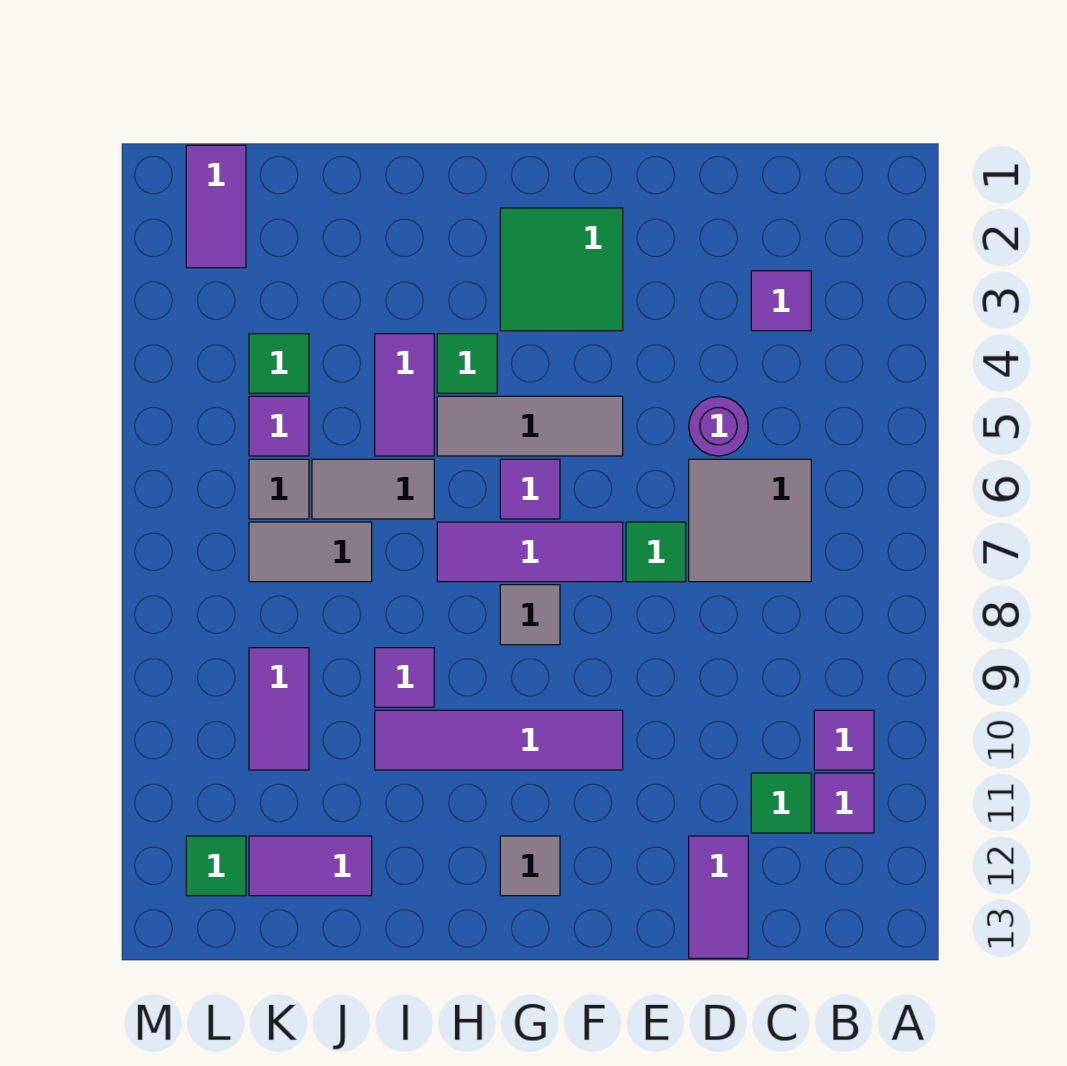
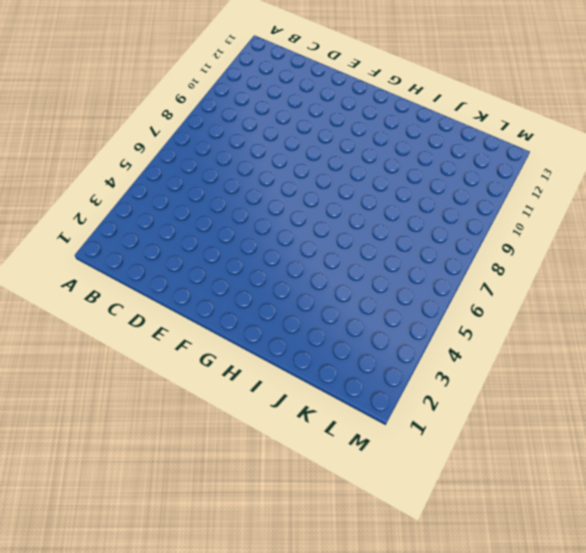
none -> purple 1x1 tile [814,710,874,770]
none -> purple 1x1 tile [814,773,874,833]
none -> purple 1x1 tile [751,271,811,331]

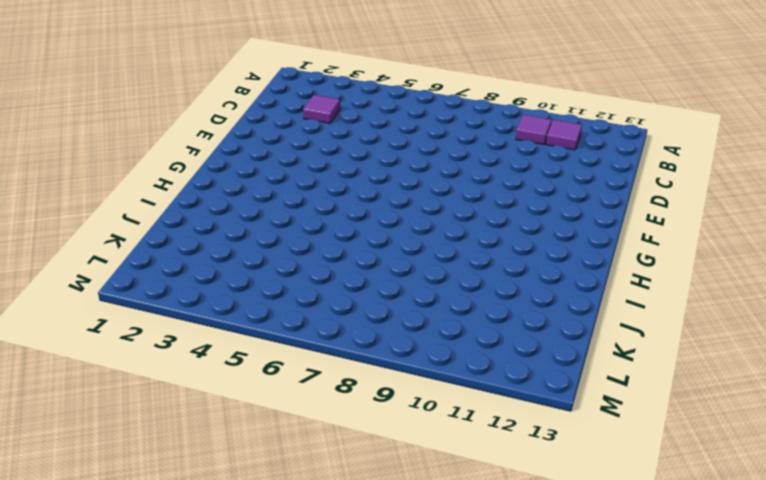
none -> grey 2x2 tile [689,459,811,582]
none -> green 1x1 tile [751,773,811,833]
none -> purple 1x1 round brick [689,396,748,456]

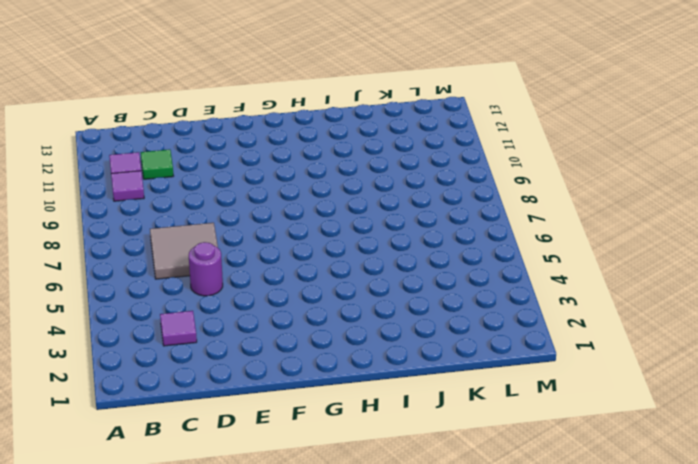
none -> purple 1x2 tile [689,836,748,958]
none -> green 1x1 tile [626,522,686,582]
none -> green 2x2 tile [500,208,623,331]

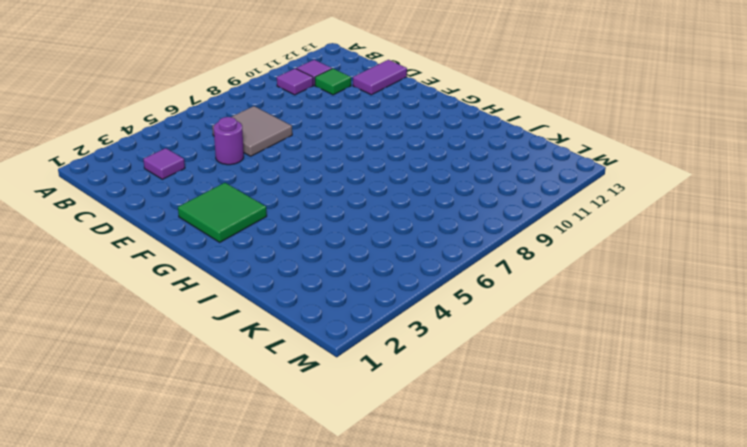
none -> green 1x1 tile [626,522,686,582]
none -> grey 1x3 tile [437,396,623,456]
none -> purple 1x3 tile [437,522,623,582]

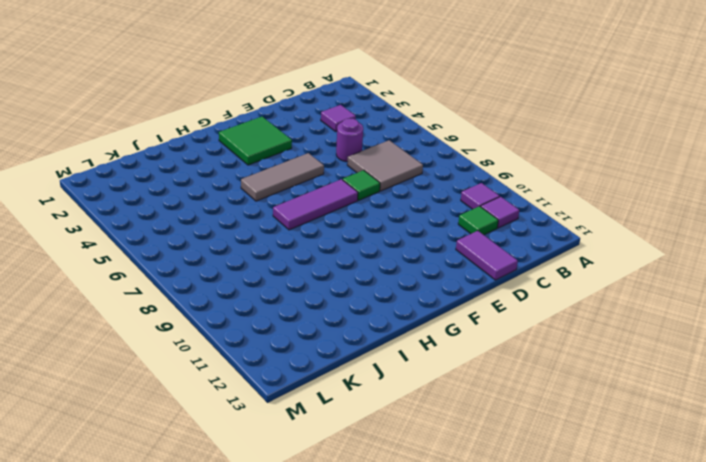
none -> purple 1x4 tile [375,710,623,770]
none -> purple 1x1 tile [500,459,560,519]
none -> grey 1x1 tile [500,585,560,645]

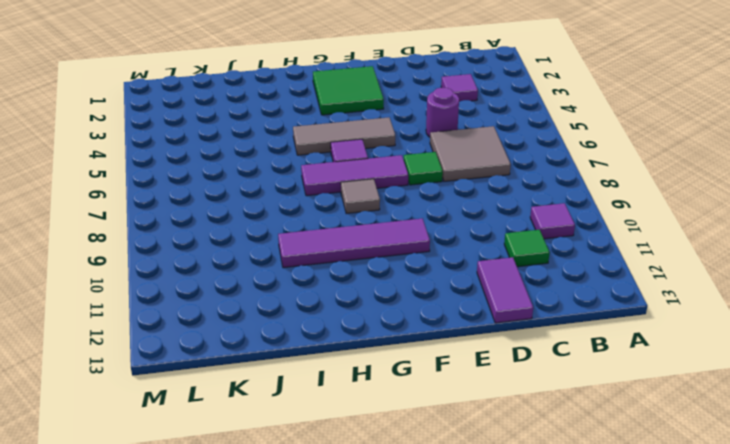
none -> purple 1x1 tile [814,773,874,833]
none -> grey 1x1 tile [500,836,560,896]
none -> green 1x1 tile [437,334,497,393]

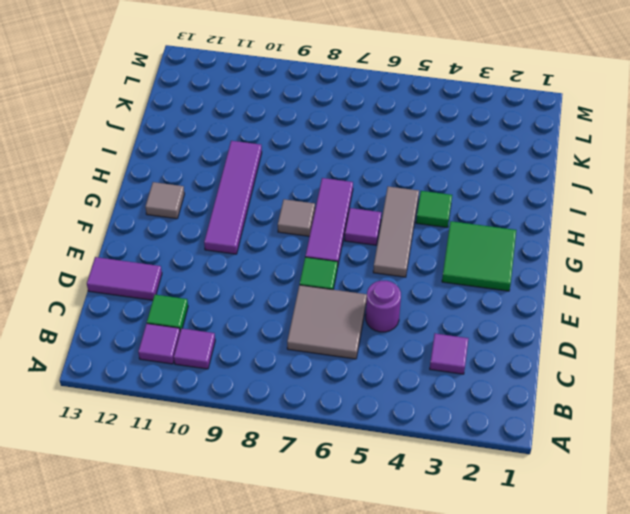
none -> purple 1x2 tile [375,334,434,456]
none -> grey 1x2 tile [312,459,434,519]
none -> purple 1x1 tile [375,648,434,707]

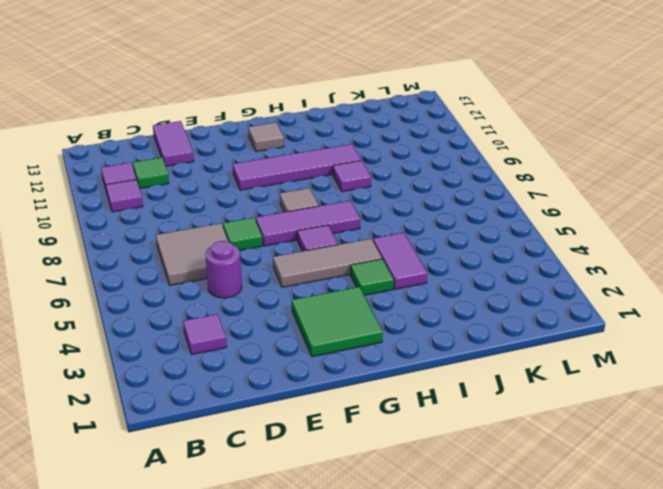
none -> grey 1x2 tile [312,459,434,519]
none -> grey 1x2 tile [249,522,372,582]
none -> purple 1x2 tile [249,836,372,896]

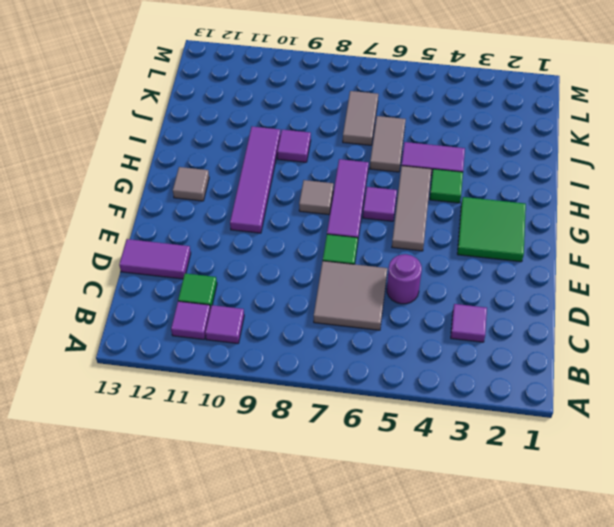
none -> purple 1x2 tile [249,836,372,896]
none -> green 1x1 tile [249,334,309,393]
none -> purple 1x1 tile [249,396,309,456]

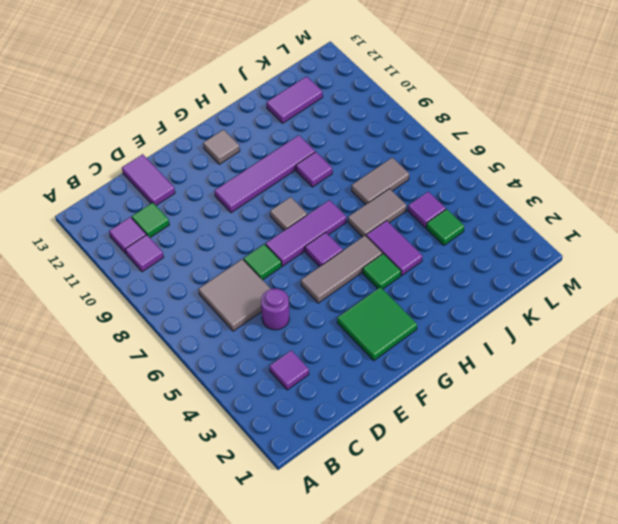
none -> grey 1x1 tile [249,459,309,519]
none -> purple 1x2 tile [249,648,309,770]
none -> purple 1x2 tile [186,145,246,268]

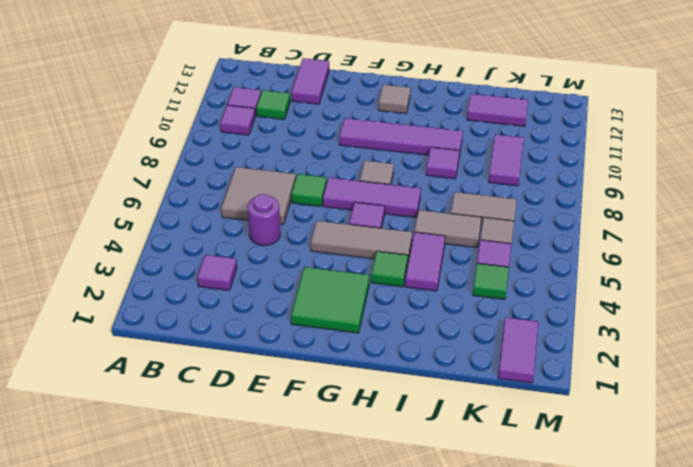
none -> green 1x1 tile [186,836,246,896]

